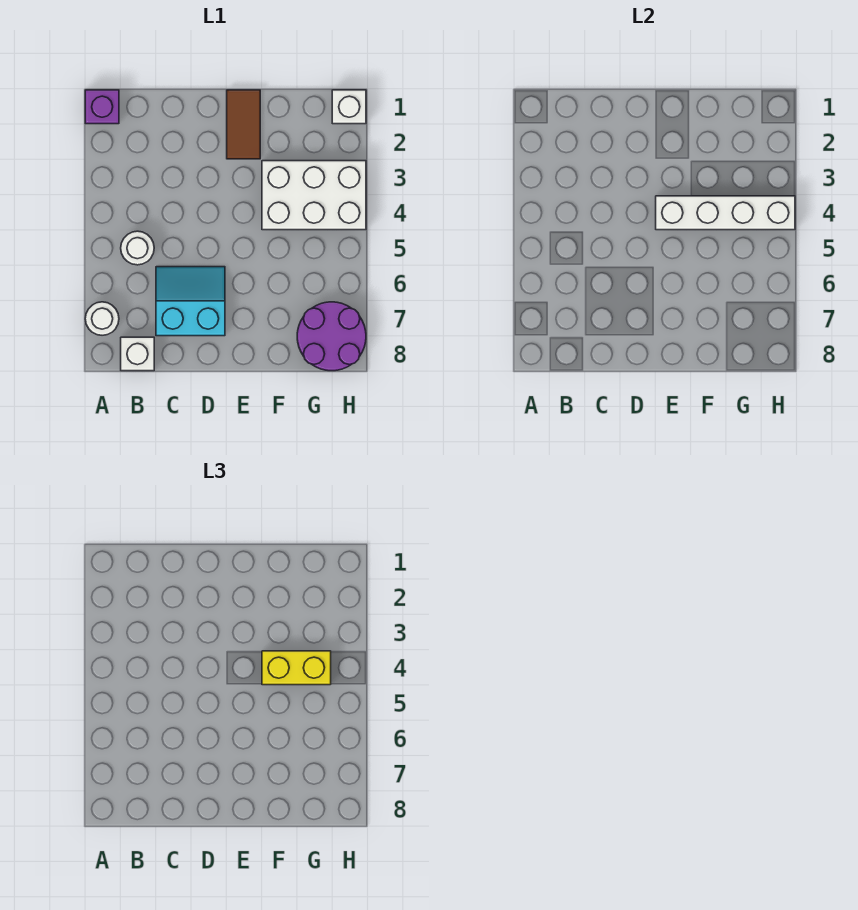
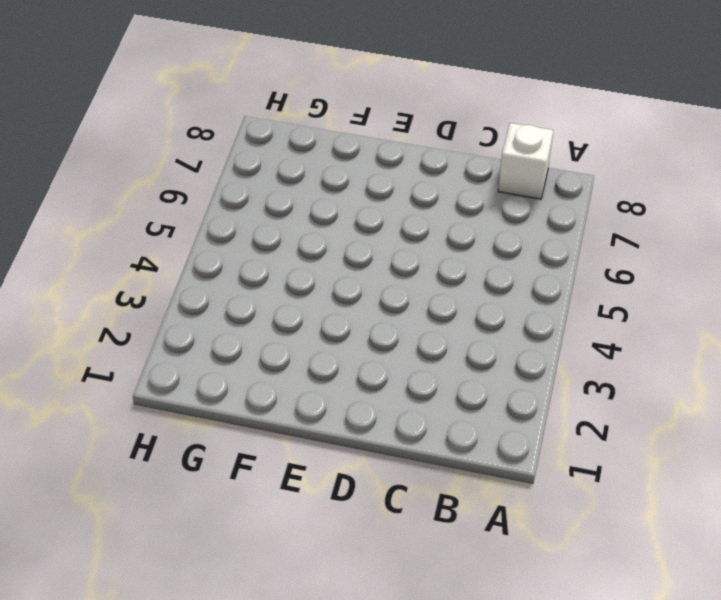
none -> purple 1x1 brick [85,90,119,124]
none -> white 1x1 round brick [85,302,119,335]

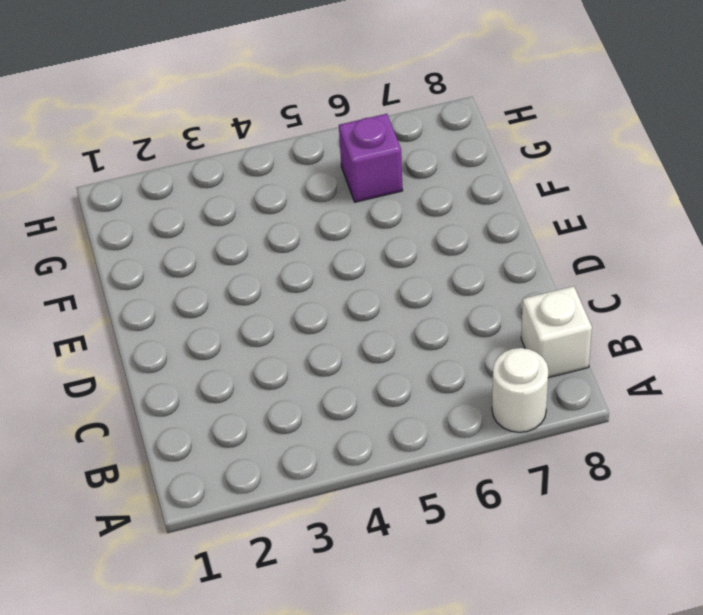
purple 1x1 brick [339,114,403,202] -> purple 1x1 brick moved to [85,90,119,124]
none -> white 1x1 round brick [121,231,154,265]
none -> cyan 2x2 slope [156,267,225,336]

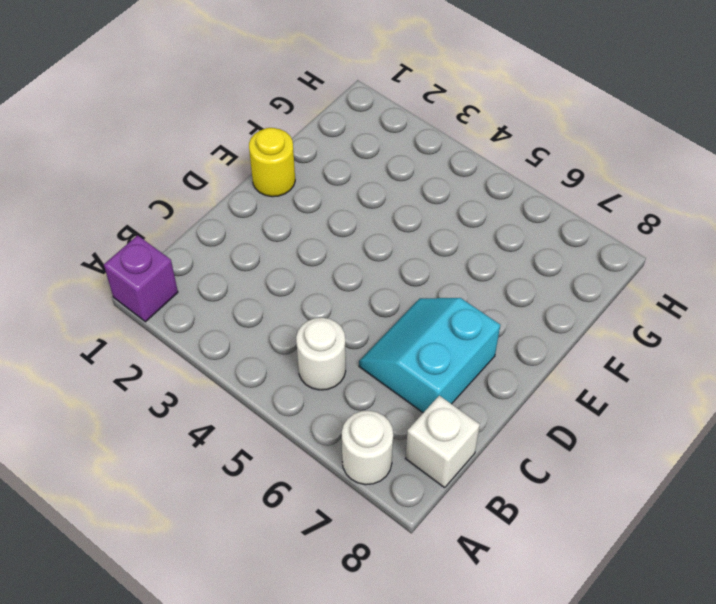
yellow 1x1 round brick [249,128,295,197] -> brown 1x2 tile [227,90,260,159]
none -> white 2x3 brick [262,161,366,230]
none -> purple 2x2 round brick [297,302,366,371]

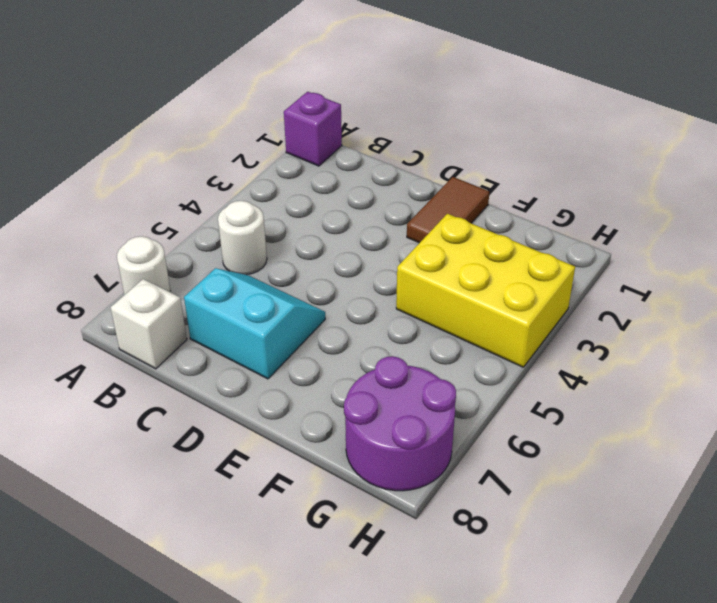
yellow 2x3 brick [396,214,575,367] -> white 2x3 brick [262,161,366,230]
none -> white 1x1 brick [332,90,366,124]
none -> white 1x4 brick [656,196,795,230]

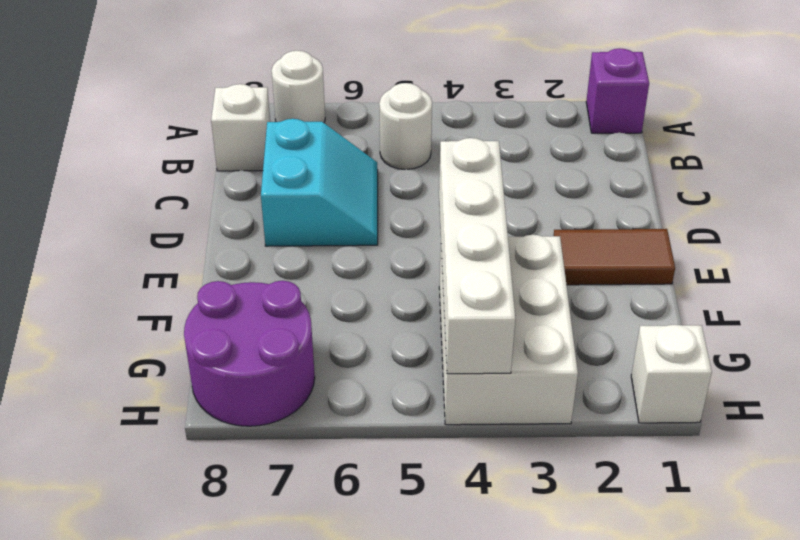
none -> yellow 1x2 brick [262,651,331,685]

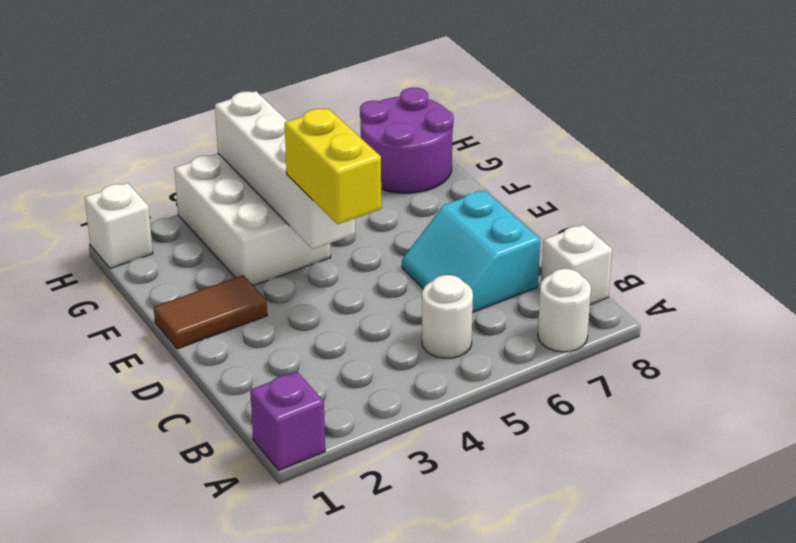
yellow 1x2 brick [285,108,381,224] -> yellow 1x2 brick moved to [262,651,331,685]

